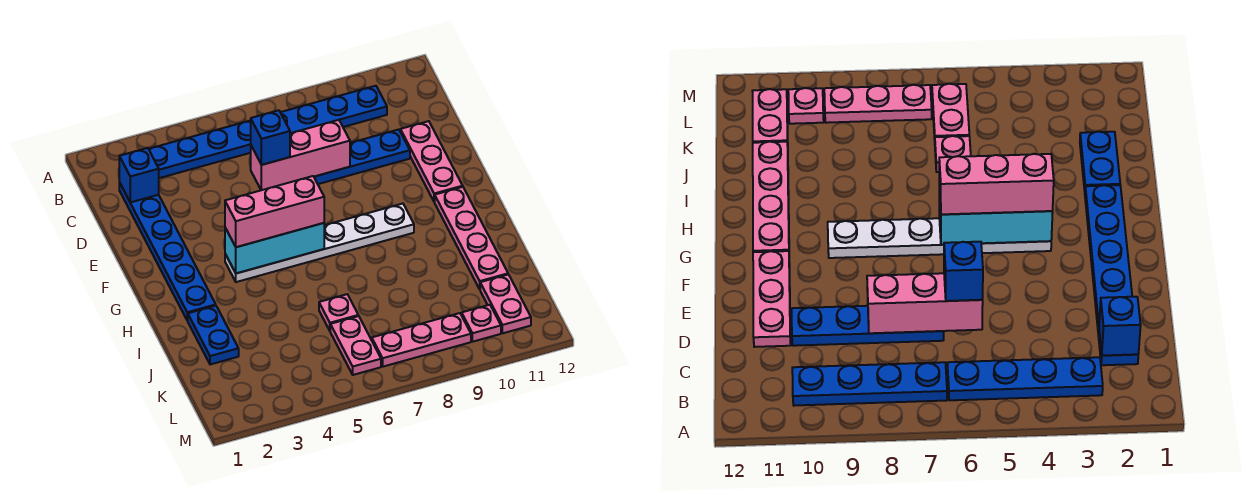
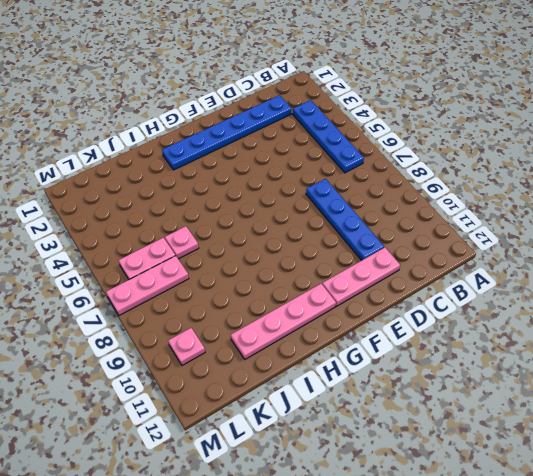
pink 1x3 plate [106,256,189,316] -> pink 1x3 plate turned to [372,313,471,367]
none -> blue 1x4 plate [280,86,387,133]
none -> white 1x6 plate [225,204,414,282]
none -> blue 1x2 plate [187,306,239,365]

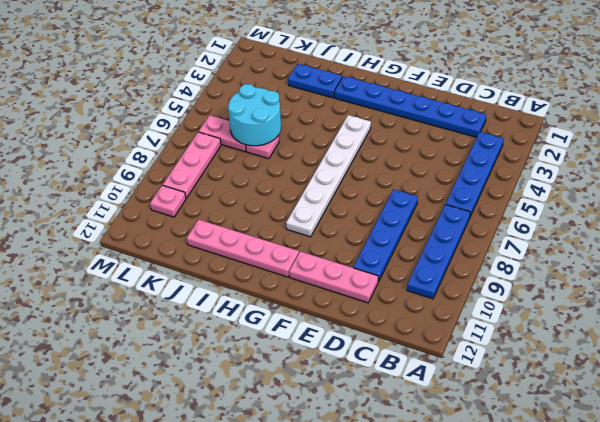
cyan 2x2 round brick [228,84,281,146] -> none
none -> pink 1x2 plate [480,274,531,333]
none -> blue 1x1 brick [119,148,159,202]
none -> pink 1x3 brick [251,120,350,190]

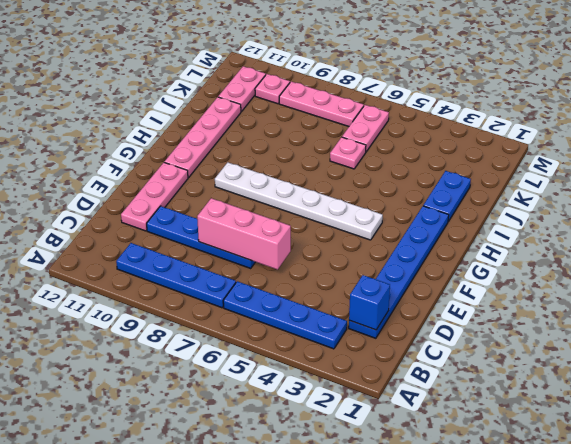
none -> cyan 1x3 brick [225,223,324,273]
none -> blue 1x1 brick [251,110,290,165]
none -> pink 1x3 brick [225,176,324,247]

